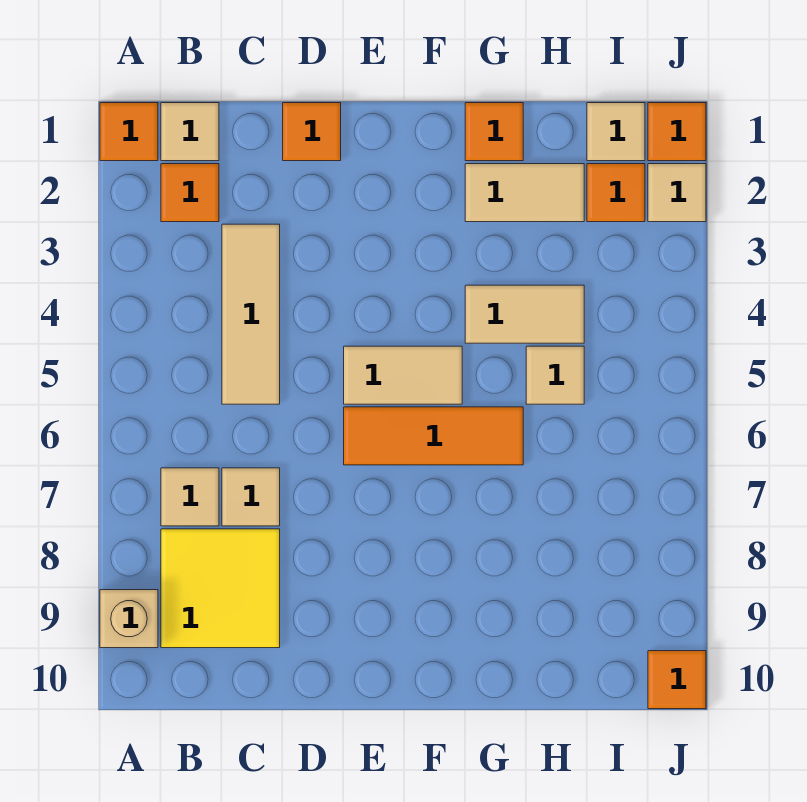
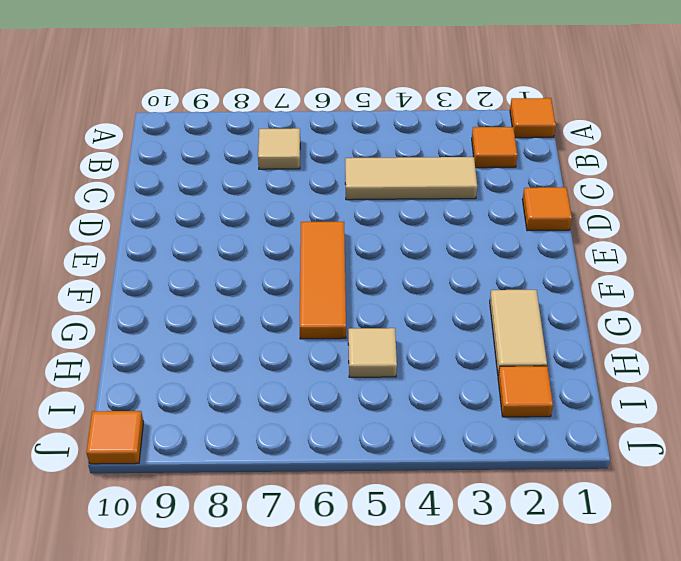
none -> tan 1x1 brick [100,590,158,648]
none -> tan 1x1 tile [161,103,219,161]
none -> yellow 2x2 tile [161,529,280,648]

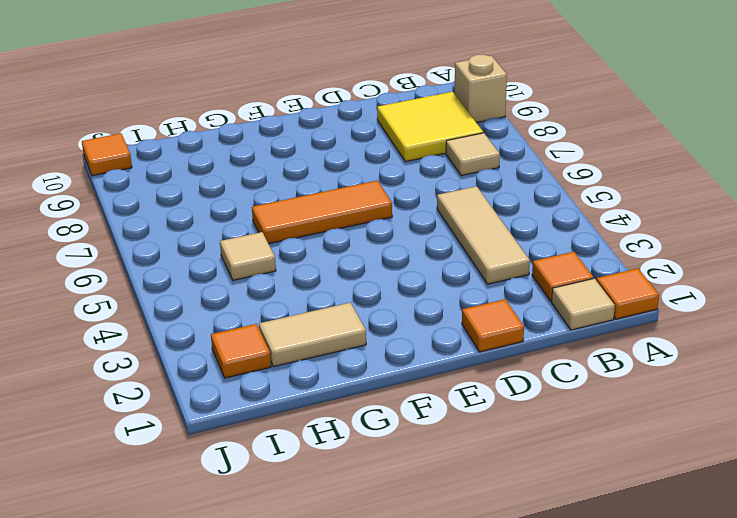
none -> tan 1x1 tile [222,468,280,526]
none -> tan 1x2 tile [344,346,462,404]
none -> orange 1x1 tile [465,103,523,161]

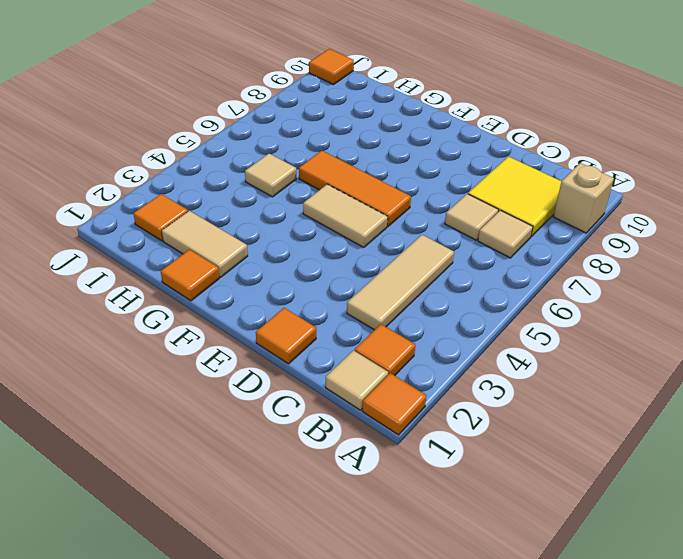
none -> tan 1x2 tile [465,285,584,343]
none -> tan 1x1 tile [587,103,645,161]
none -> orange 1x1 tile [648,103,706,161]

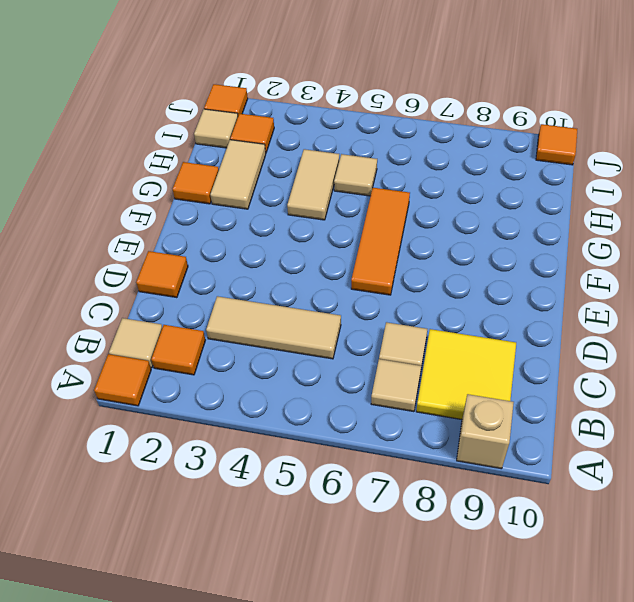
none -> tan 1x2 tile [344,346,462,404]
none -> tan 1x1 tile [648,164,706,222]

